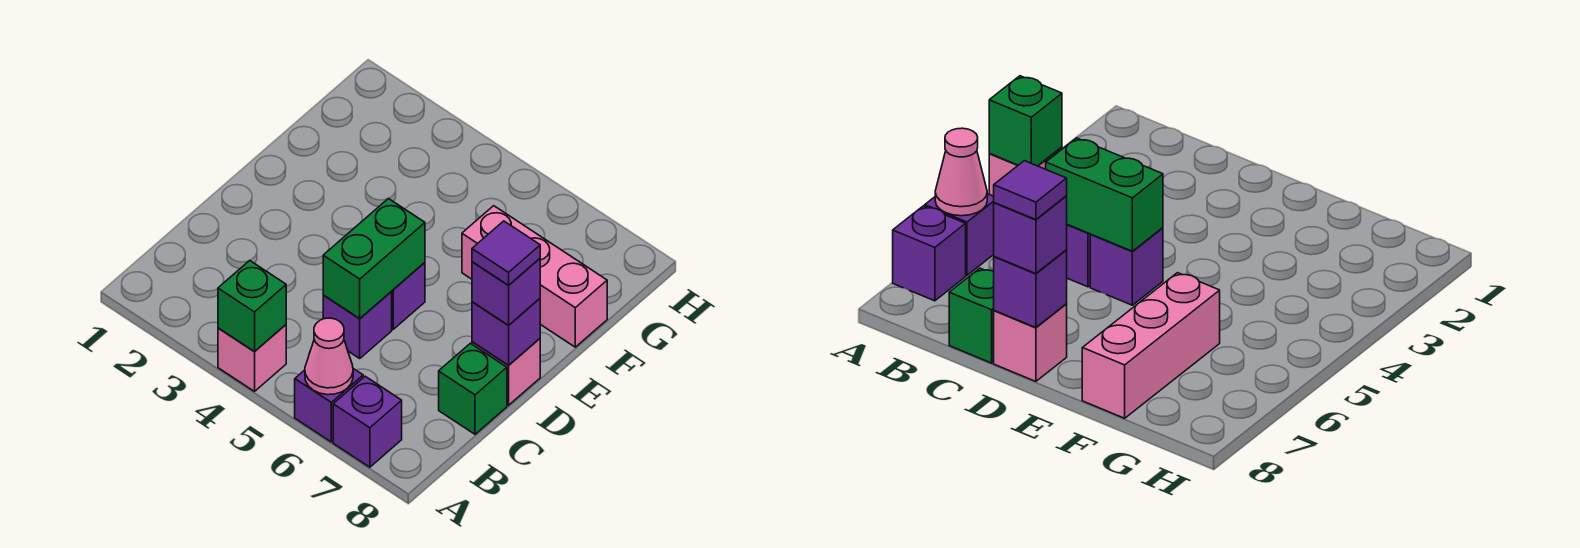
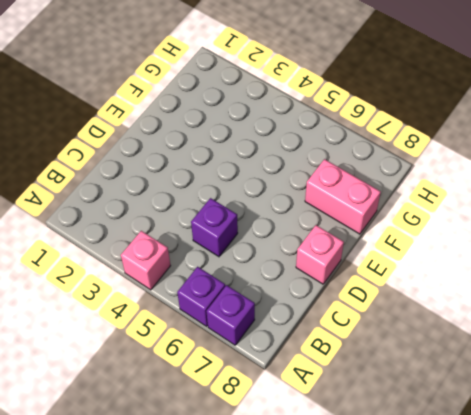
pink 1x2 brick [305,159,381,234] -> pink 1x3 brick [462,206,607,347]
none -> green 1x1 brick [439,343,507,434]
none -> purple 1x1 brick [391,263,425,329]
none -> green 1x1 brick [218,261,286,351]

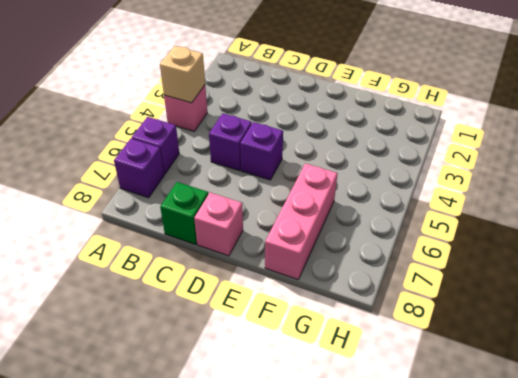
tan 1x1 brick [160,46,205,103] -> green 1x1 brick [218,261,286,351]
none -> pink 1x1 cone [305,318,353,395]
none -> green 1x2 brick [323,198,425,319]
none -> purple 1x1 brick [472,299,540,365]

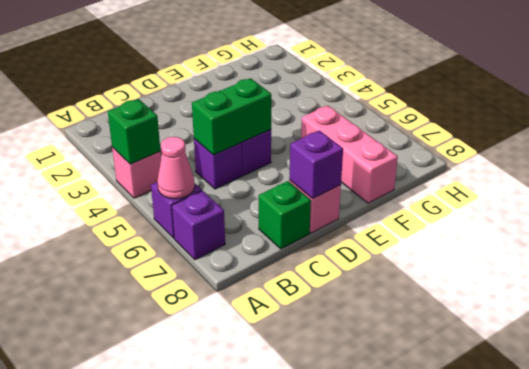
none -> purple 1x1 brick [472,259,540,325]
none -> purple 1x1 tile [472,221,540,285]

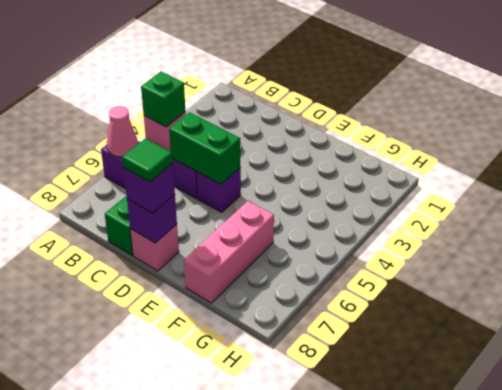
green 1x1 tile [122,138,173,182] -> purple 1x1 tile [472,221,540,285]
none -> purple 1x1 brick [333,376,402,467]

